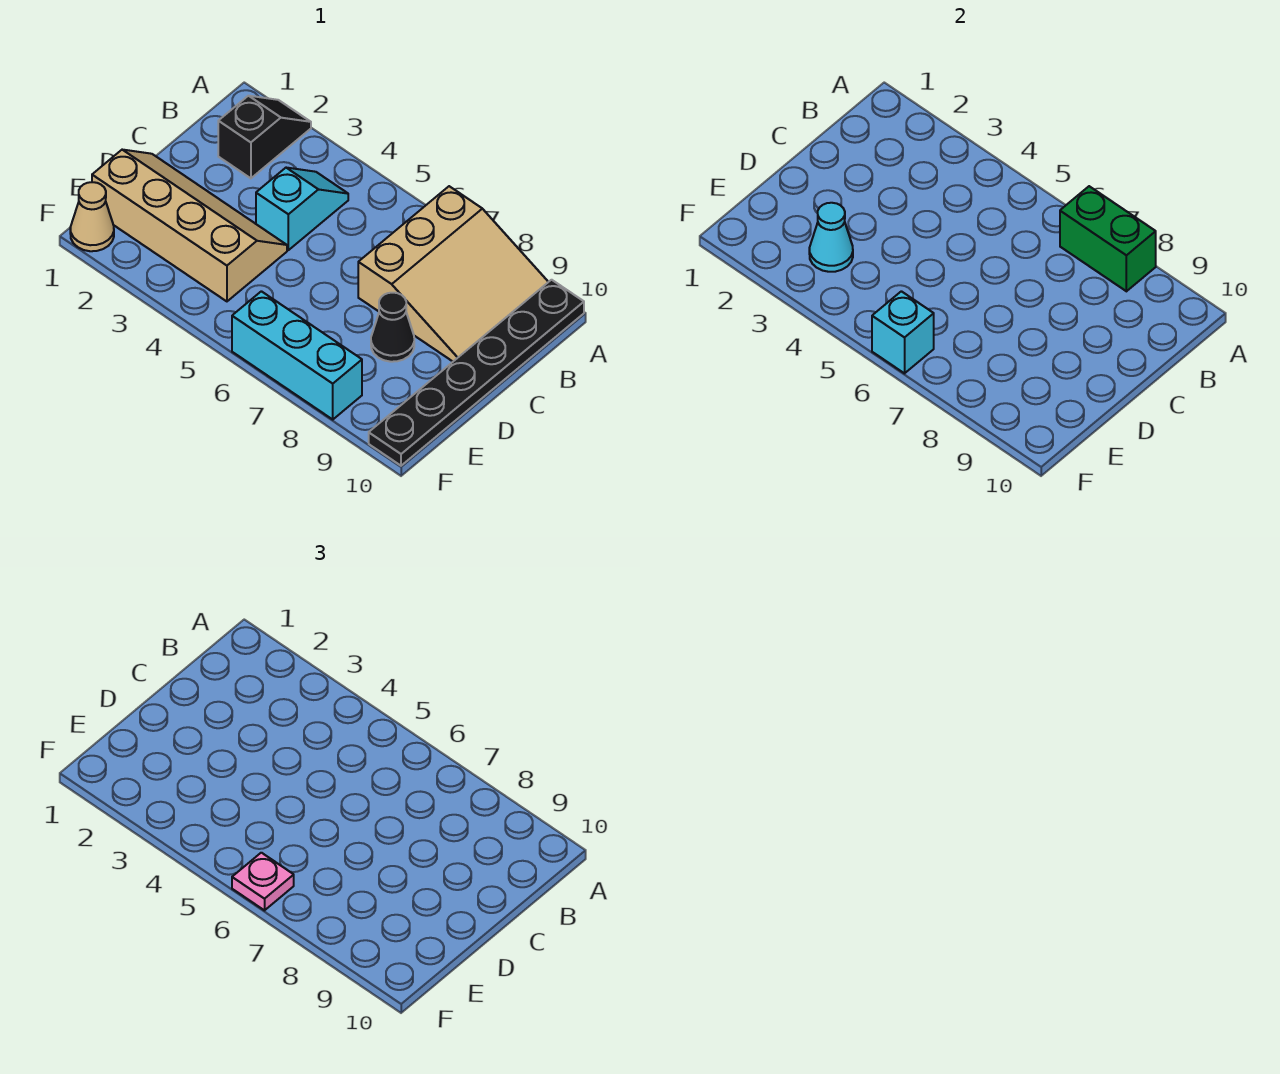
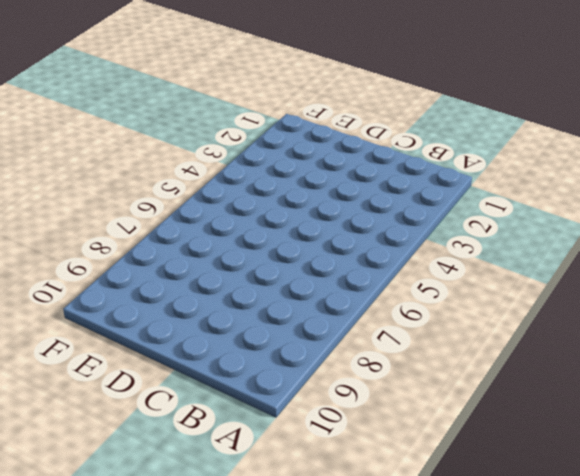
none -> black 1x2 slope [218,96,311,178]
none -> tan 3x3 slope [358,186,548,361]
none -> black 1x6 plate [369,280,584,466]

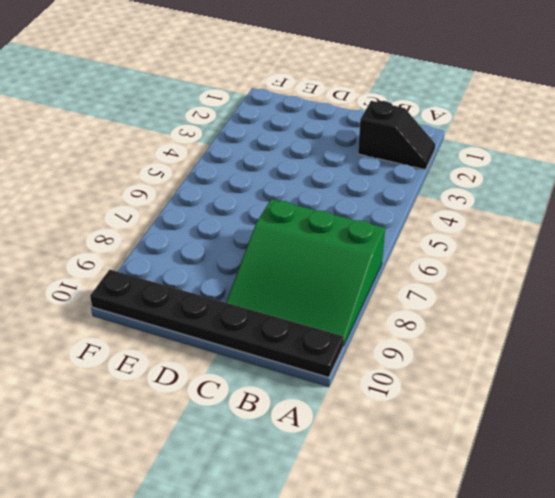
green 3x3 slope [226,199,385,346] -> tan 3x3 slope [358,186,548,361]
none -> cyan 1x2 slope [256,168,348,250]
none -> tan 2x4 slope [92,150,287,301]
none -> black 1x1 cone [371,293,414,362]

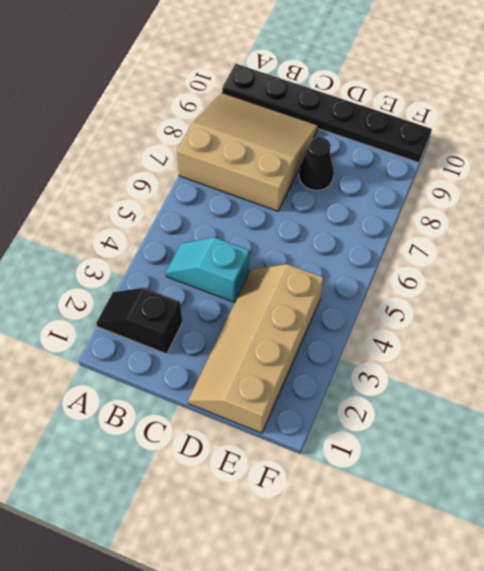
none -> tan 1x1 cone [70,182,114,251]
none -> cyan 1x3 brick [232,291,362,419]
none -> green 1x2 brick [1060,186,1156,291]

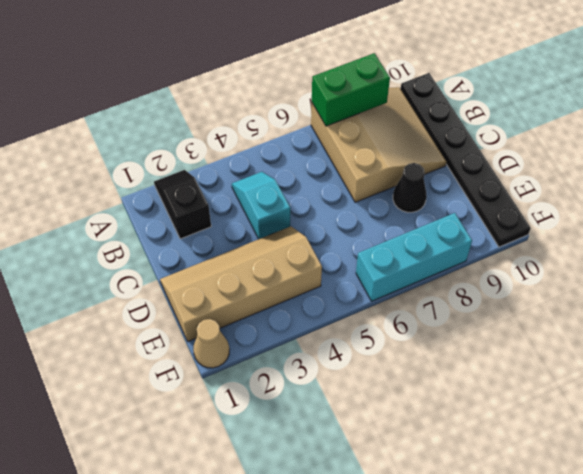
none -> cyan 1x1 cone [809,203,853,272]
none -> cyan 1x1 brick [872,291,934,373]
none -> pink 1x1 plate [232,853,294,910]

